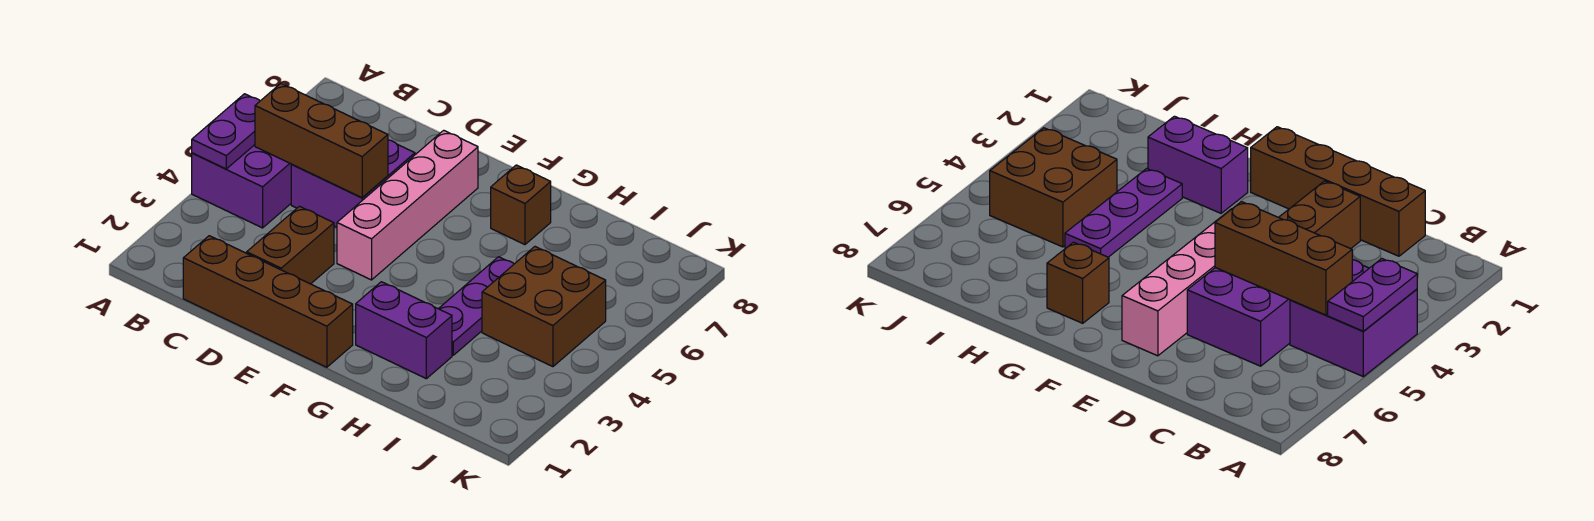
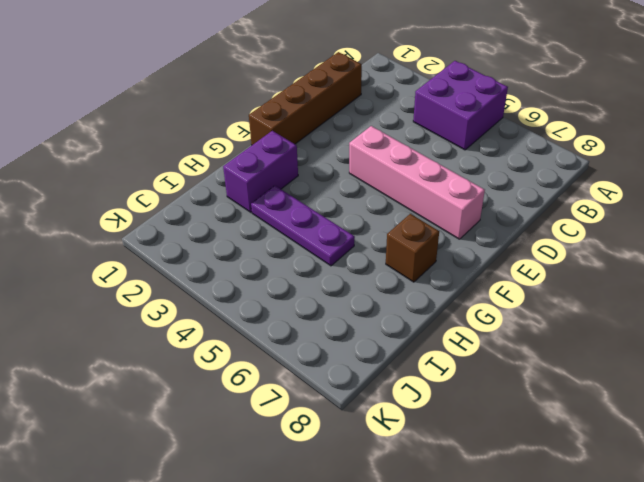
none -> purple 2x2 brick [291,140,415,227]
none -> brown 1x2 brick [247,206,334,284]

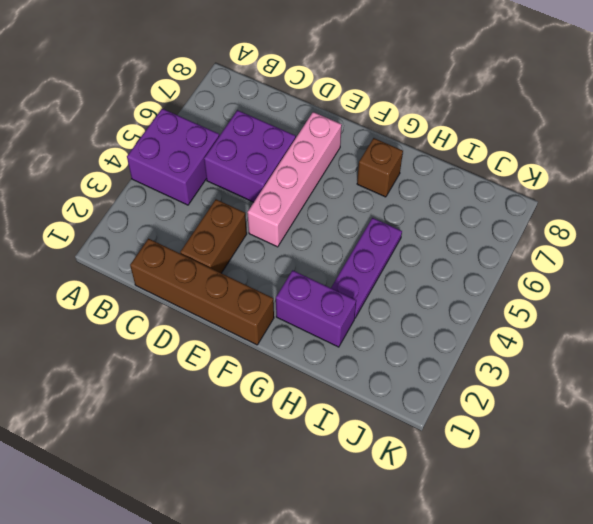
none -> brown 2x2 brick [482,247,606,367]
none -> purple 1x2 plate [192,94,260,169]

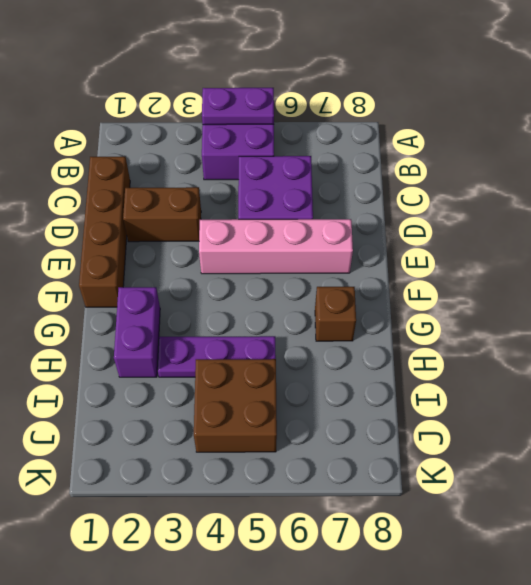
none -> brown 1x3 brick [255,84,388,198]

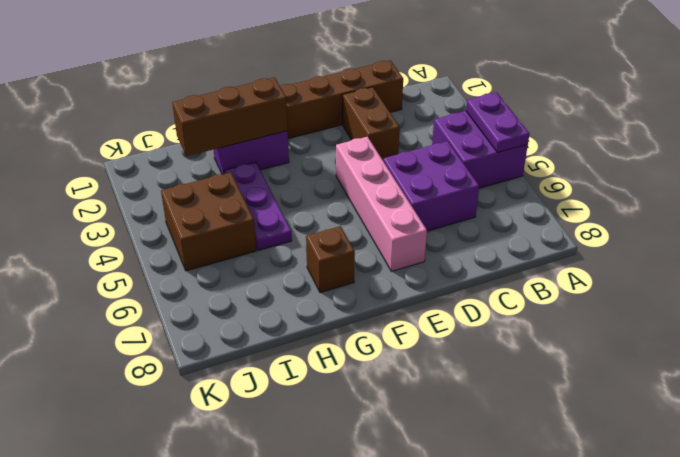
brown 1x3 brick [172,78,288,156] -> brown 1x3 brick moved to [255,84,388,198]

